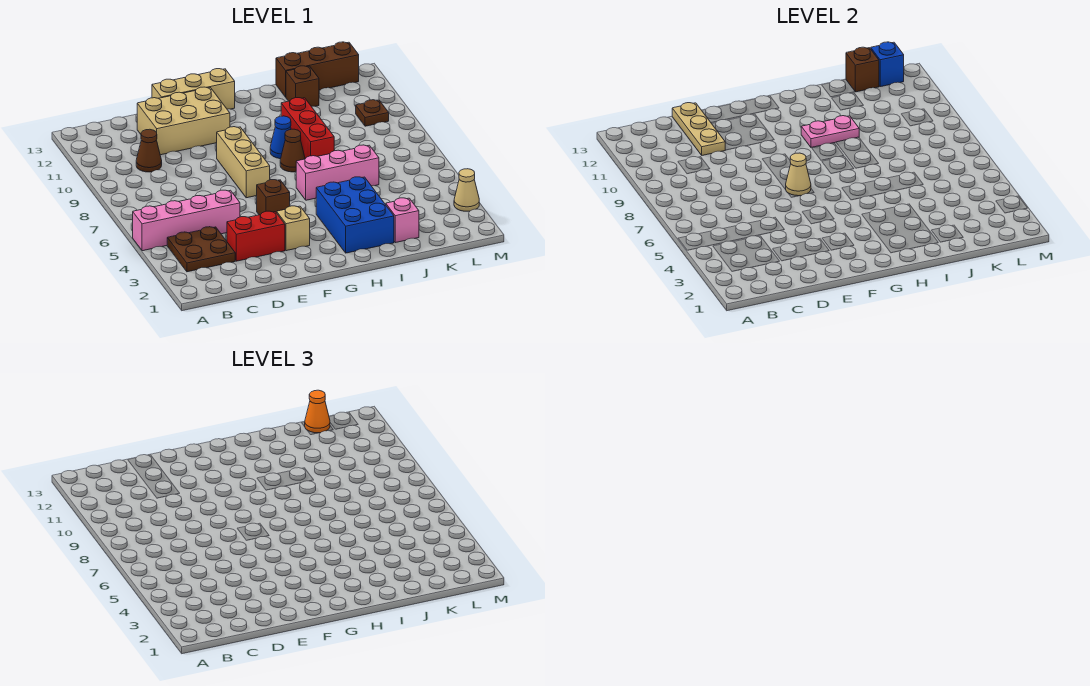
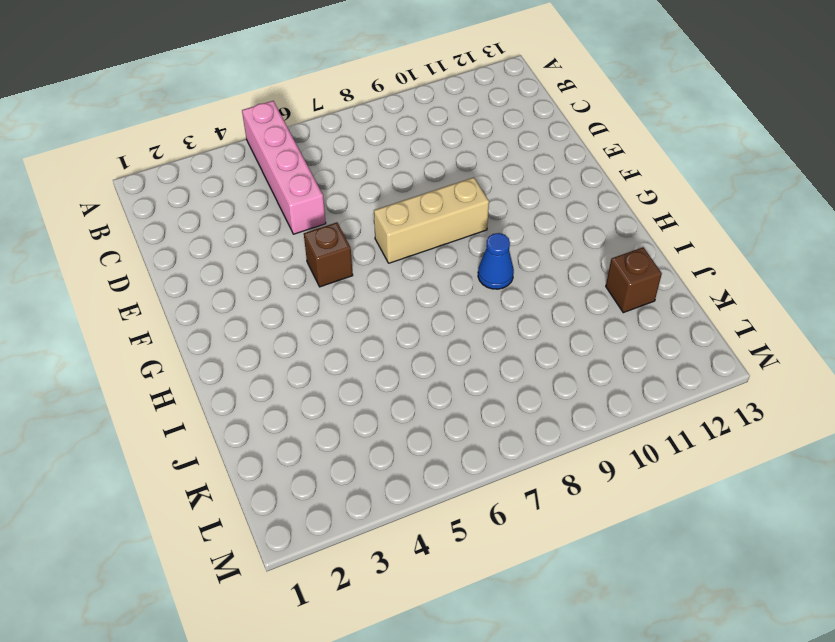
none -> brown 2x2 plate [167,227,235,272]
none -> brown 1x1 cone [136,129,162,172]
none -> red 1x2 brick [227,211,285,261]

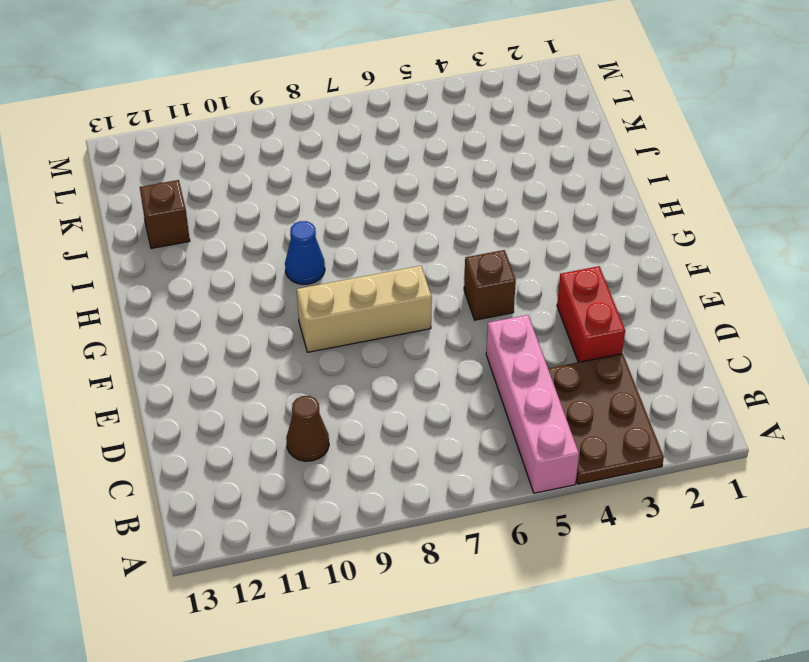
brown 2x3 plate [548,354,664,484] -> brown 2x2 plate [167,227,235,272]
none -> tan 2x3 brick [137,87,230,155]
none -> tan 1x3 brick [152,69,235,109]
none -> tan 1x1 brick [277,206,310,251]

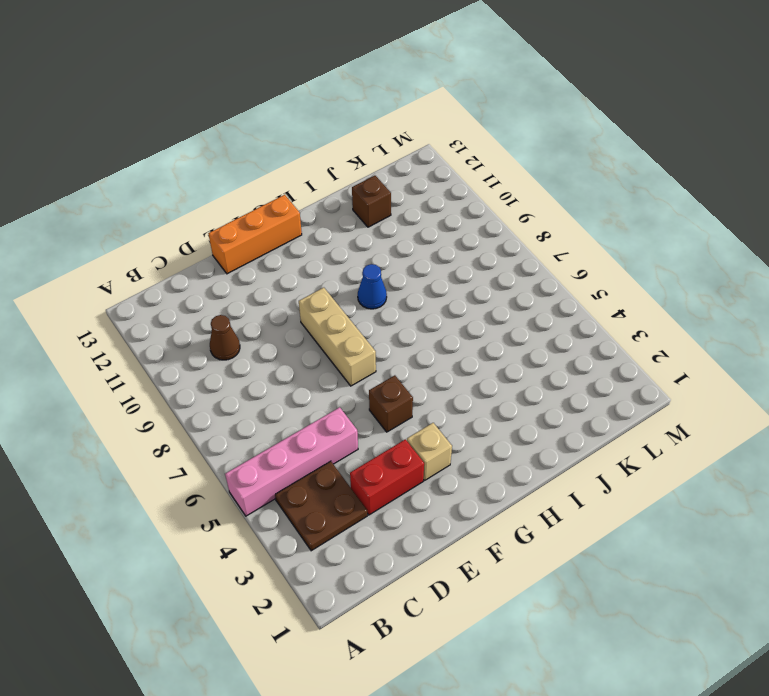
orange 1x3 brick [208,195,302,274] -> tan 1x3 brick [152,69,235,109]
none -> tan 2x3 brick [137,87,230,155]
none -> blue 2x3 brick [316,177,394,253]
none -> pink 1x3 brick [296,145,379,200]

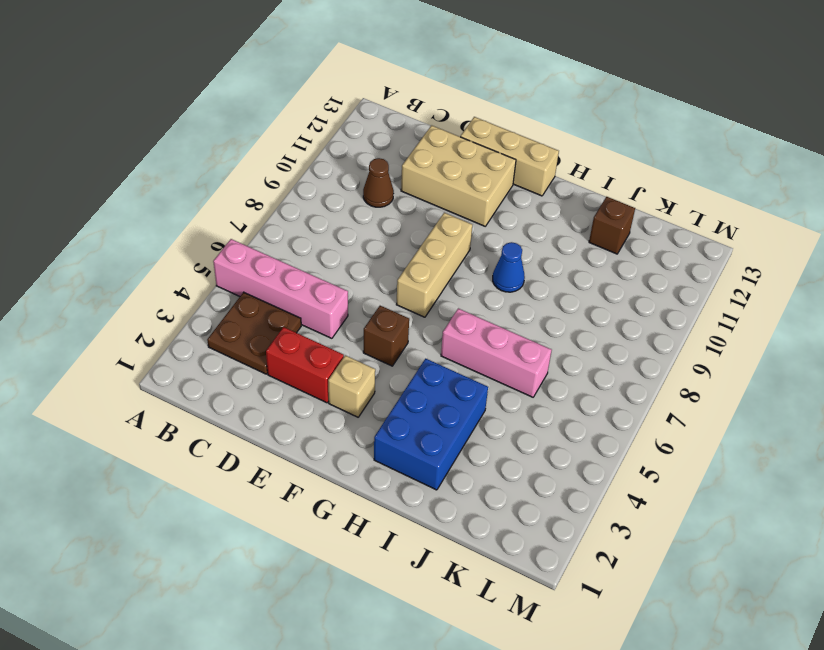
none -> brown 1x1 cone [280,129,305,172]
none -> red 1x3 brick [281,98,335,159]
none -> pink 1x1 brick [386,198,419,243]

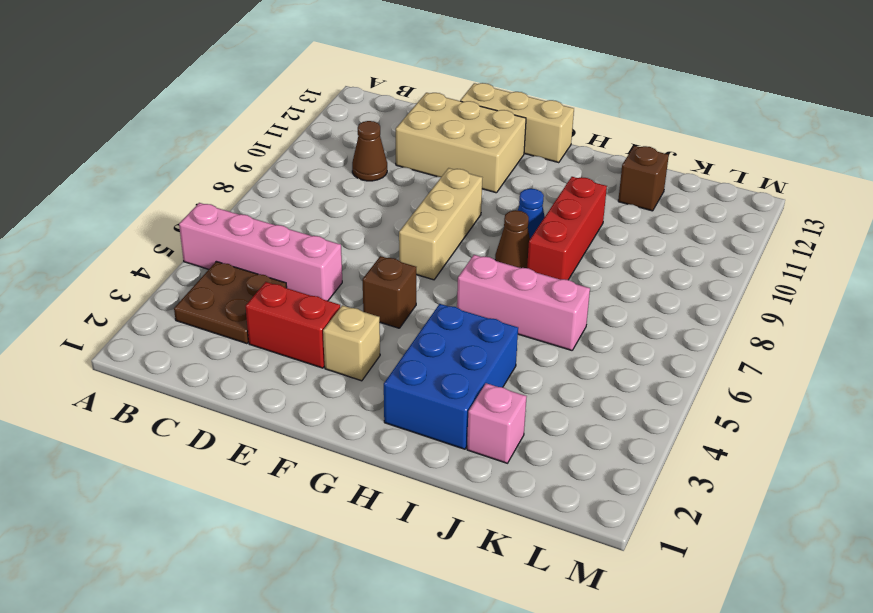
none -> brown 1x3 brick [276,42,359,97]
none -> brown 1x1 plate [356,100,389,126]
none -> tan 1x1 cone [454,169,479,211]

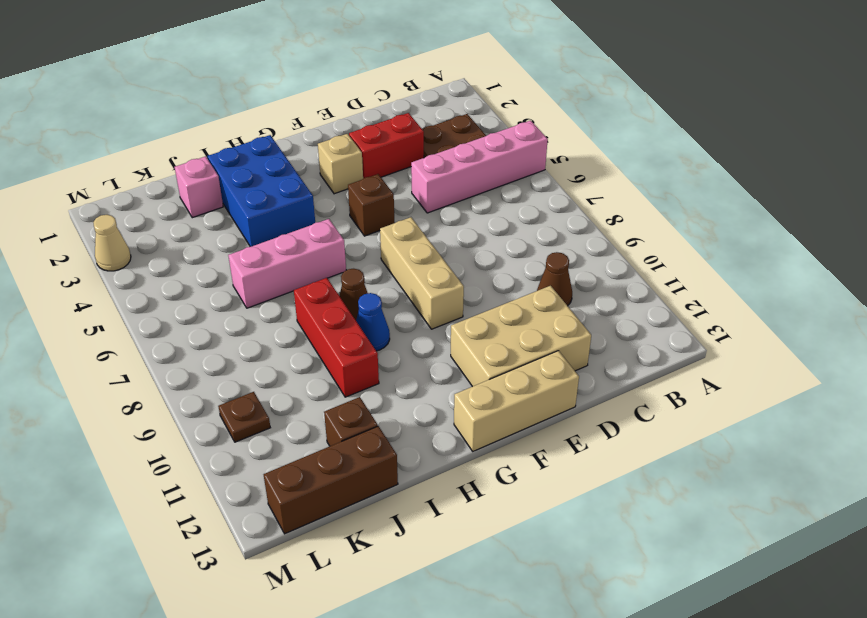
none -> tan 1x3 plate [672,103,725,155]
none -> tan 1x1 cone [785,153,811,196]
none -> pink 1x2 plate [801,116,859,147]

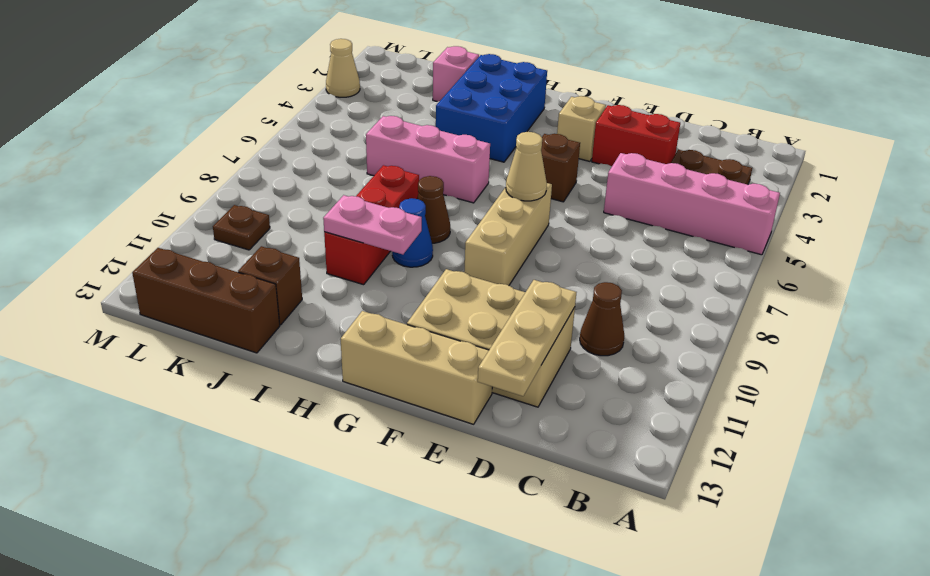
none -> brown 1x1 brick [846,47,879,92]
none -> blue 1x1 brick [871,42,904,87]
none -> orange 1x1 cone [305,390,330,433]

